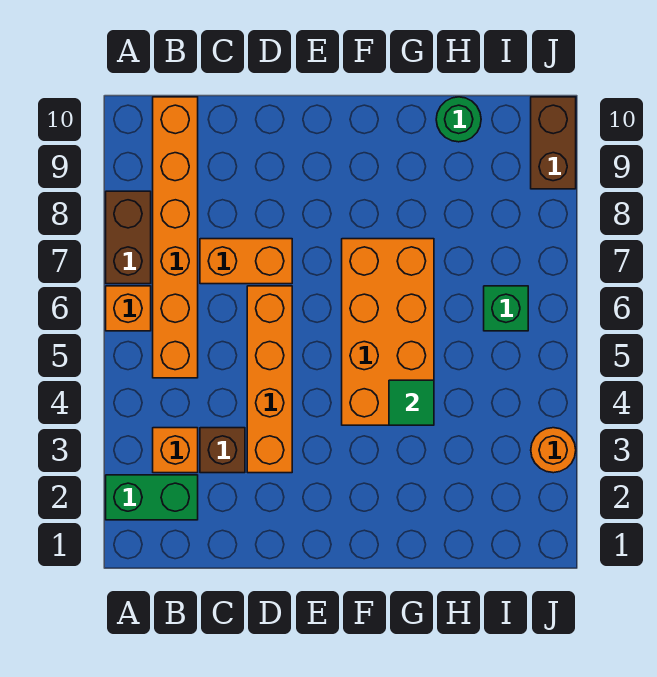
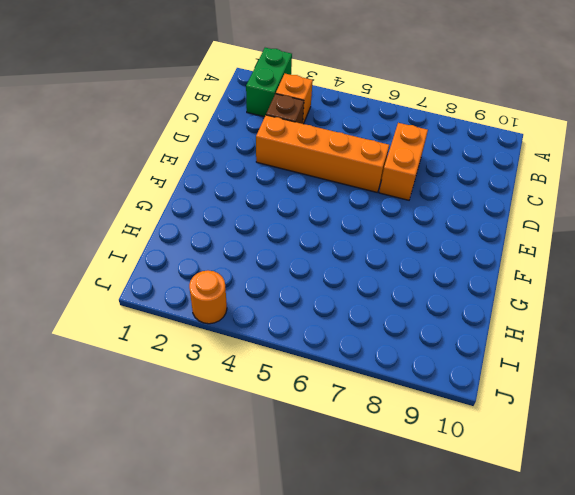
none -> orange 1x1 brick [106,286,151,331]
none -> brown 1x2 brick [106,191,151,284]
none -> orange 1x6 brick [153,97,198,378]

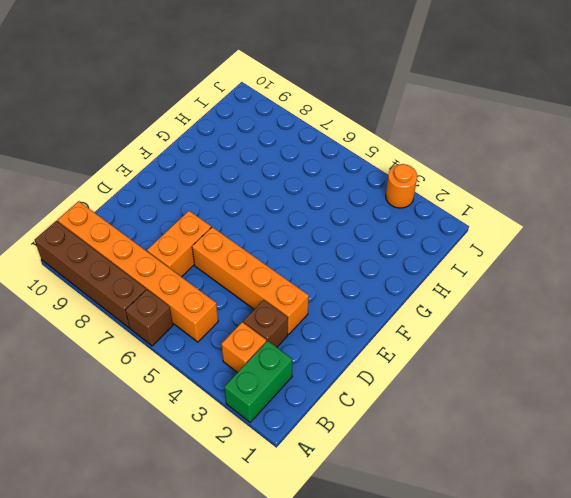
brown 1x1 brick [125,290,173,346] -> orange 1x1 brick [106,286,151,331]
brown 1x4 brick [35,221,146,328] -> brown 1x2 brick [106,191,151,284]
none -> orange 2x4 brick [342,239,434,425]
none -> green 1x1 round brick [436,97,481,142]
none -> green 1x1 brick [484,286,528,331]

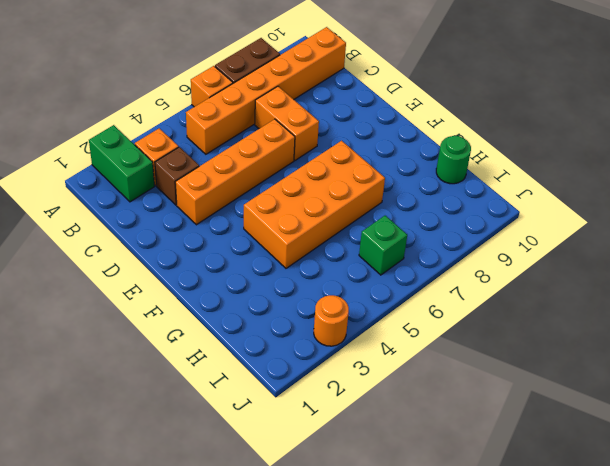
none -> brown 1x2 brick [531,97,576,189]
none -> green 1x1 tile [389,380,434,425]

